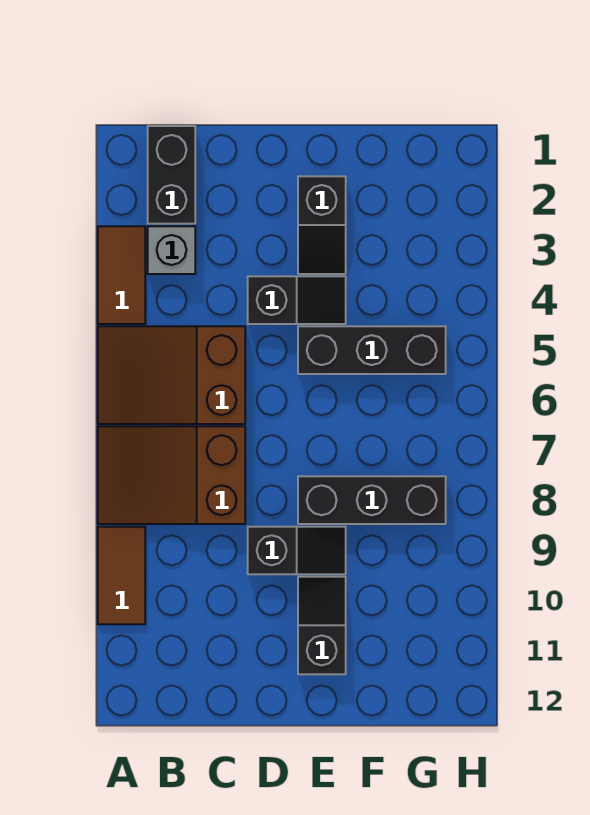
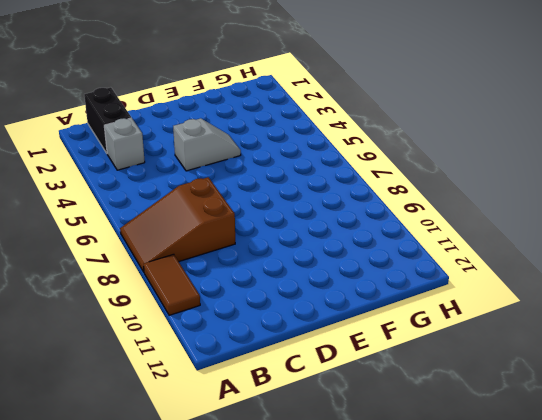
grey 1x2 slope [173,118,241,171] -> black 1x2 slope [248,276,346,324]
none -> brown 1x2 tile [98,226,145,324]
none -> brown 2x3 slope [98,326,245,424]
none -> black 1x2 slope [248,527,346,574]

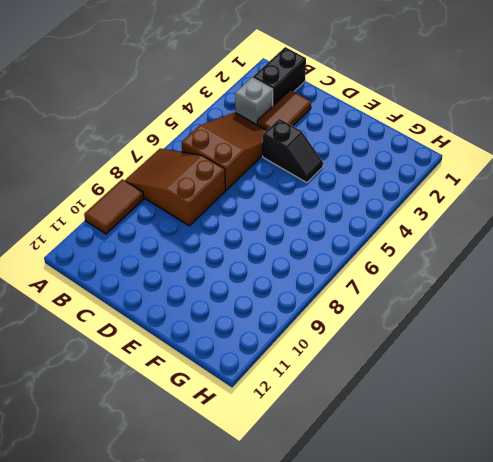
brown 2x3 slope [182,112,267,190] -> brown 2x3 slope turned to [98,326,245,424]
brown 1x2 tile [257,90,311,130] -> brown 1x2 tile moved to [98,226,145,324]
none -> black 1x2 slope [248,527,346,574]
none -> black 1x2 slope [298,176,346,274]
none -> black 1x3 brick [298,326,446,374]

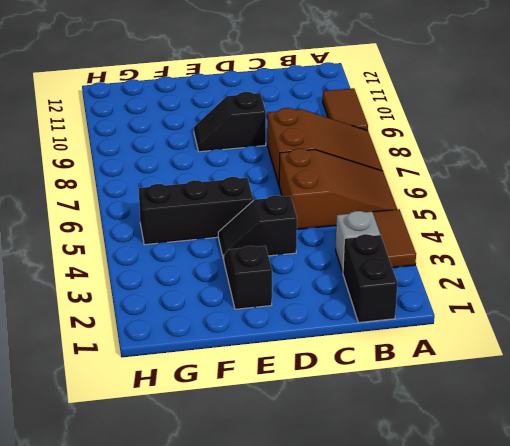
none -> black 1x3 brick [298,476,446,524]
none -> black 1x2 slope [298,577,346,674]

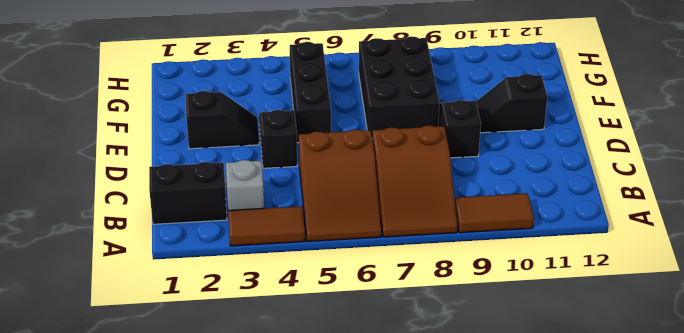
black 2x3 brick [359,37,440,139] -> black 1x3 brick [298,476,446,524]

